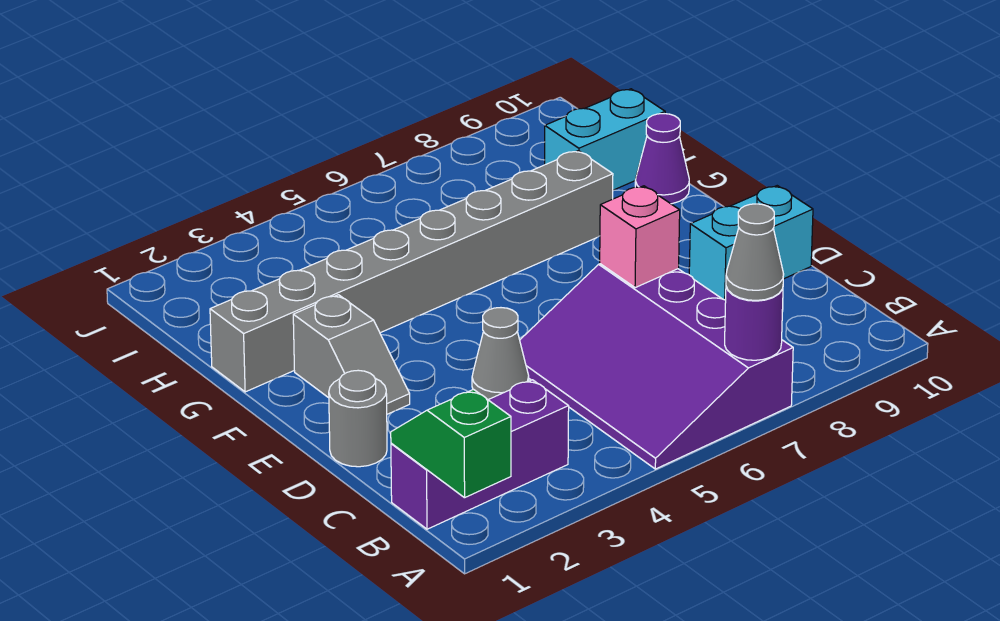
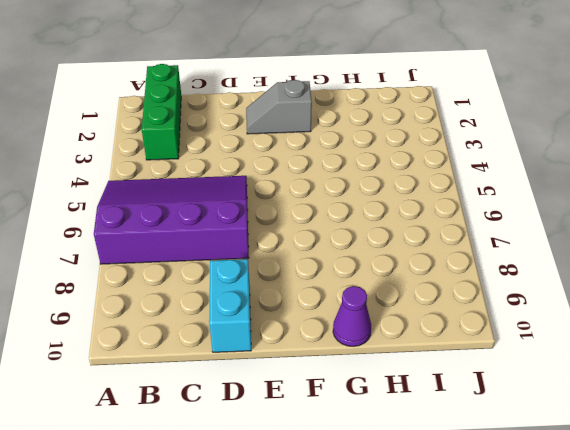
green 1x3 brick [142,64,181,160] -> purple 1x3 brick [391,380,569,529]
none -> grey 1x1 round brick [329,370,387,467]
none -> grey 1x1 cone [472,308,529,400]
none -> grey 1x8 brick [210,151,613,392]

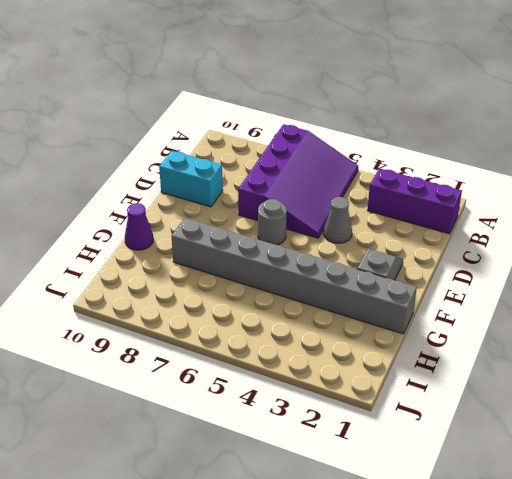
grey 1x1 round brick [258,199,287,245] -> grey 1x1 round brick moved to [329,370,387,467]
none -> cyan 1x2 brick [545,89,665,190]
none -> green 1x2 slope [391,390,511,498]
none -> purple 1x1 round brick [725,287,783,360]

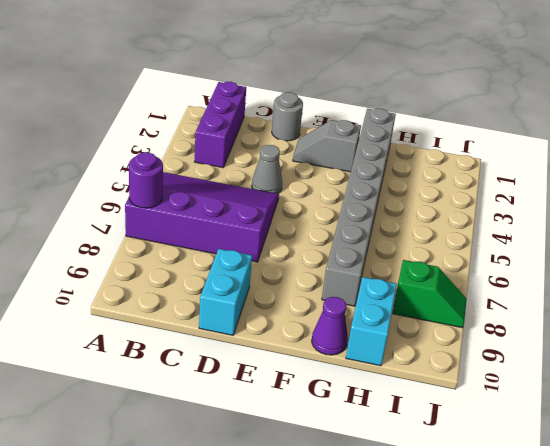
green 1x2 slope [393,260,467,328] -> green 1x2 slope moved to [391,390,511,498]
none -> pink 1x1 brick [600,186,680,288]
none -> grey 1x1 cone [726,204,784,300]

